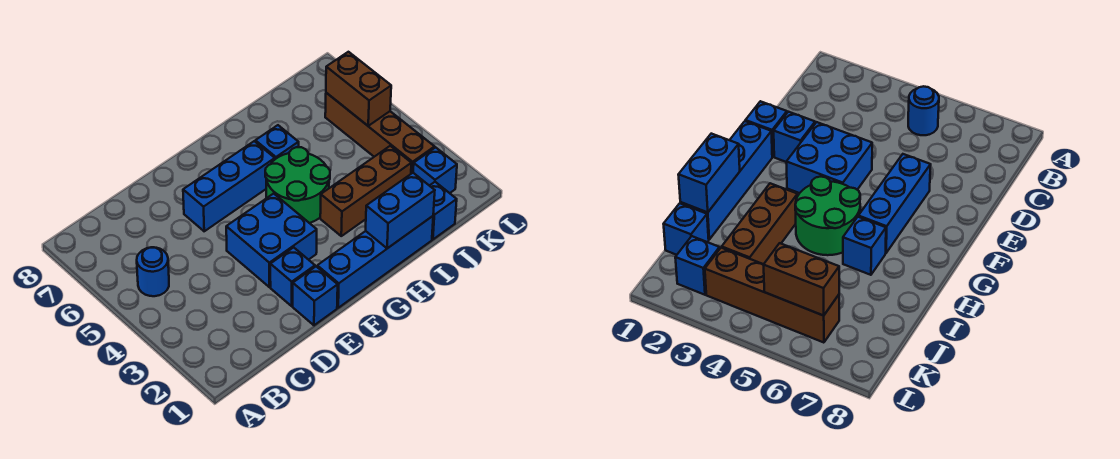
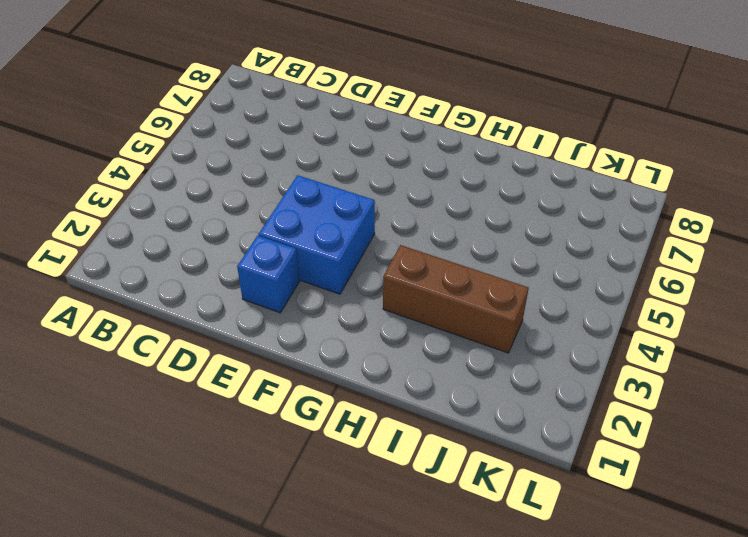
none -> blue 1x1 round brick [137,247,169,296]
none -> blue 1x1 brick [293,266,338,325]
none -> blue 1x3 brick [183,141,275,231]

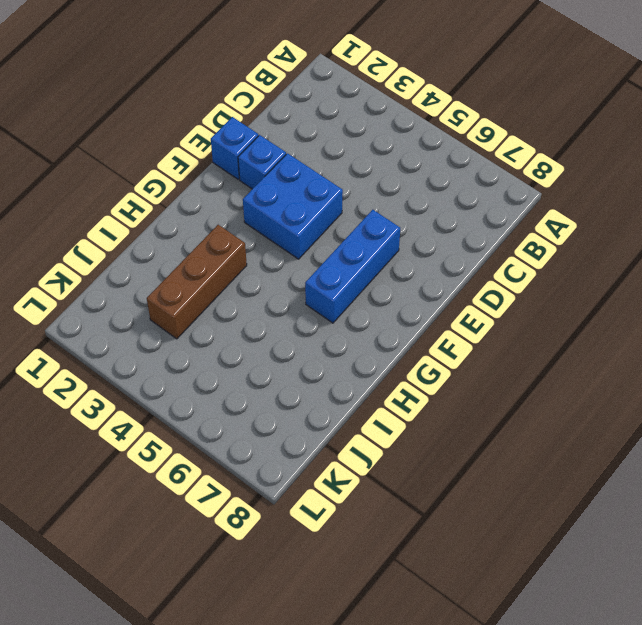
none -> blue 1x1 round brick [137,247,169,296]
none -> blue 1x4 brick [317,216,433,308]
none -> green 2x2 round brick [265,147,330,223]

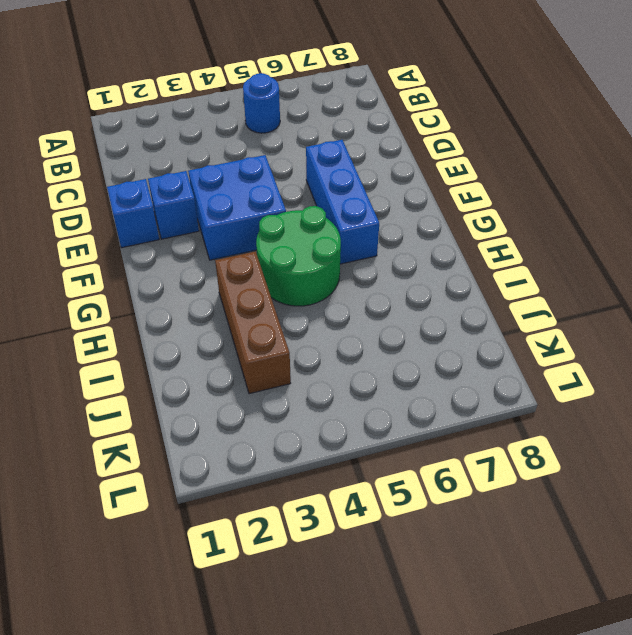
none -> blue 1x4 brick [317,216,433,308]
none -> blue 1x1 brick [255,125,299,159]
none -> blue 1x1 brick [430,182,457,239]

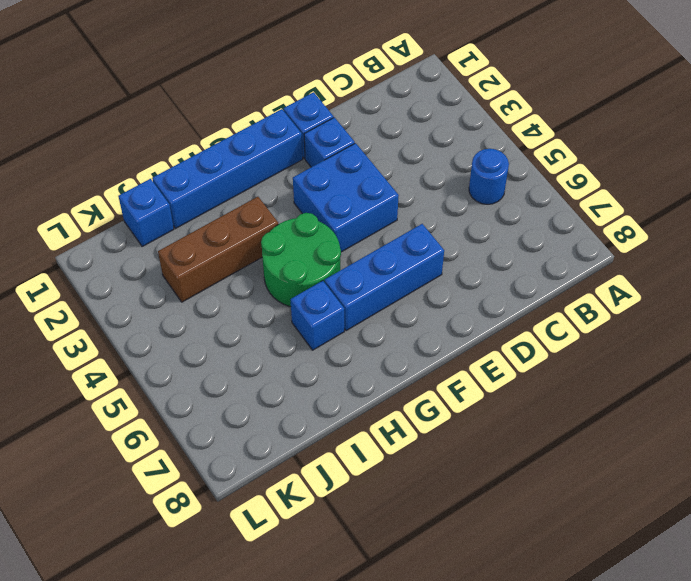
none -> blue 1x1 brick [413,147,457,193]
none -> brown 1x4 brick [325,93,435,174]
none -> blue 1x2 brick [366,173,435,248]

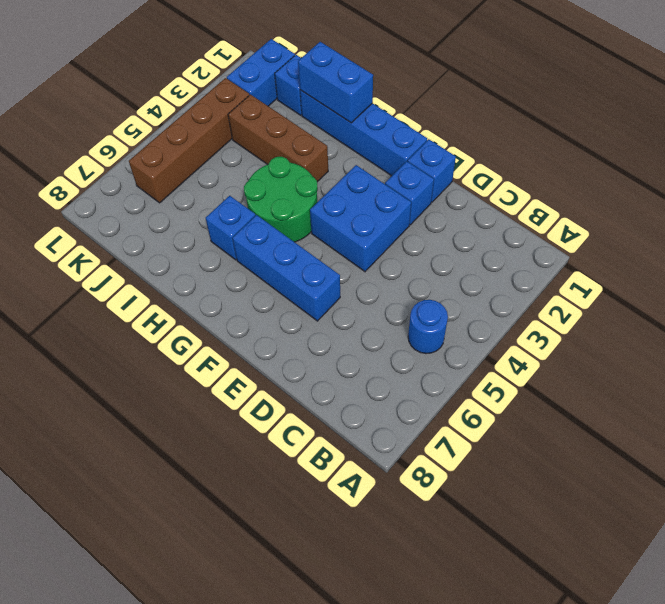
blue 1x2 brick [227,39,295,106] -> blue 1x1 brick [413,147,457,193]
none -> brown 1x2 brick [326,52,391,126]

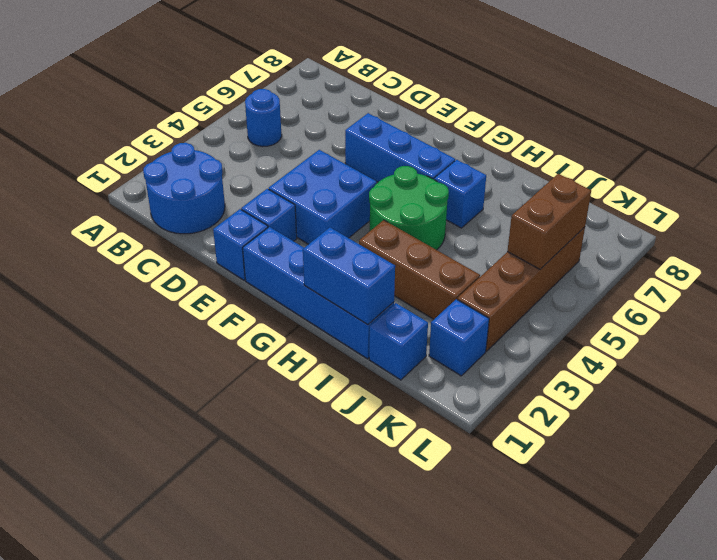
blue 2x2 round brick [143,143,225,234] -> none

